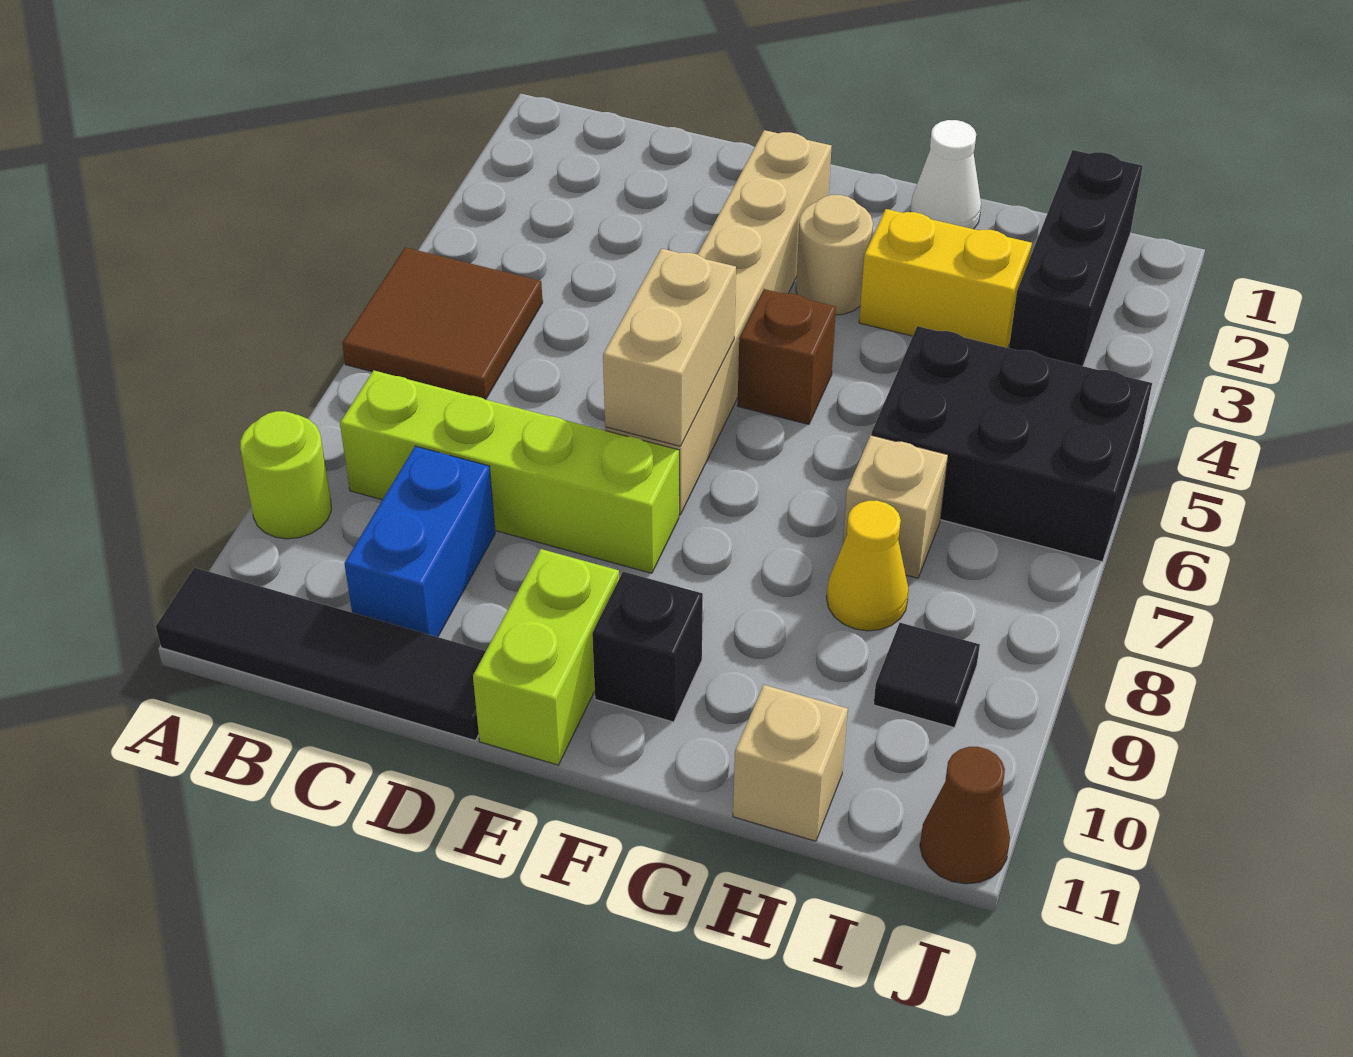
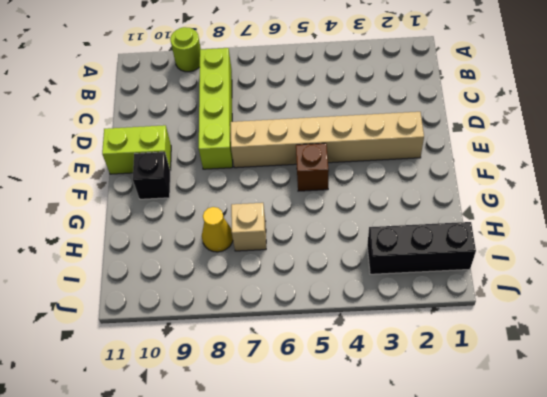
none -> brown 2x2 tile [342,247,543,399]
none -> black 1x4 tile [156,568,486,740]
none -> blue 1x2 brick [344,446,495,637]

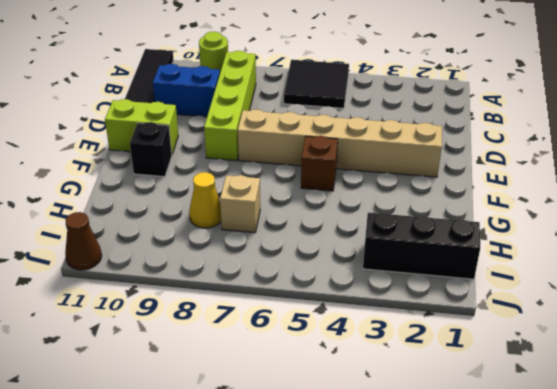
black 2x2 tile [284,60,349,108] -> brown 2x2 tile [342,247,543,399]
none -> tan 1x1 round brick [796,195,873,315]
none -> white 1x1 cone [910,120,981,229]
none -> yellow 1x2 brick [859,209,1032,348]

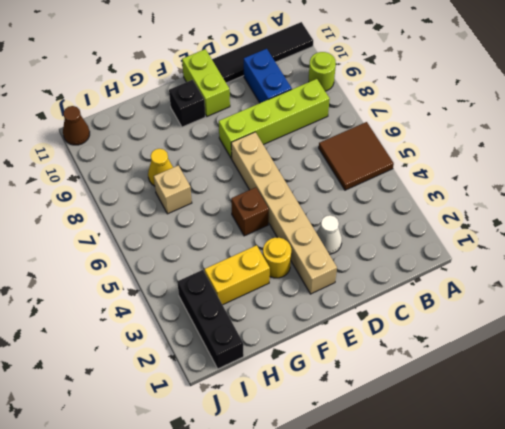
white 1x1 cone [316,215,342,254] -> white 1x1 cone moved to [910,120,981,229]
yellow 1x1 round brick [263,238,291,278] -> tan 1x1 round brick [796,195,873,315]
none -> black 2x3 brick [871,326,1152,562]
none -> tan 1x1 brick [733,685,848,841]
none -> black 1x1 tile [874,623,980,728]

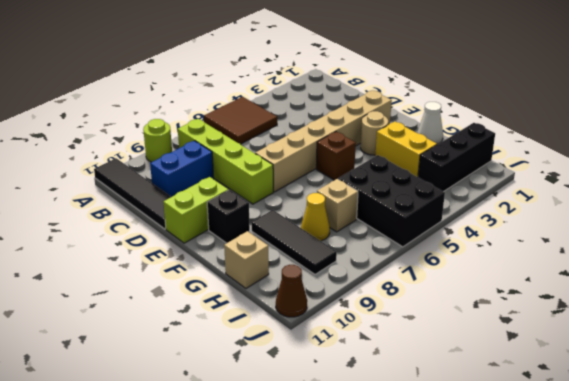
black 1x3 tile [251,210,337,274] -> black 1x1 tile [874,623,980,728]
none -> tan 1x2 brick [603,249,736,446]

